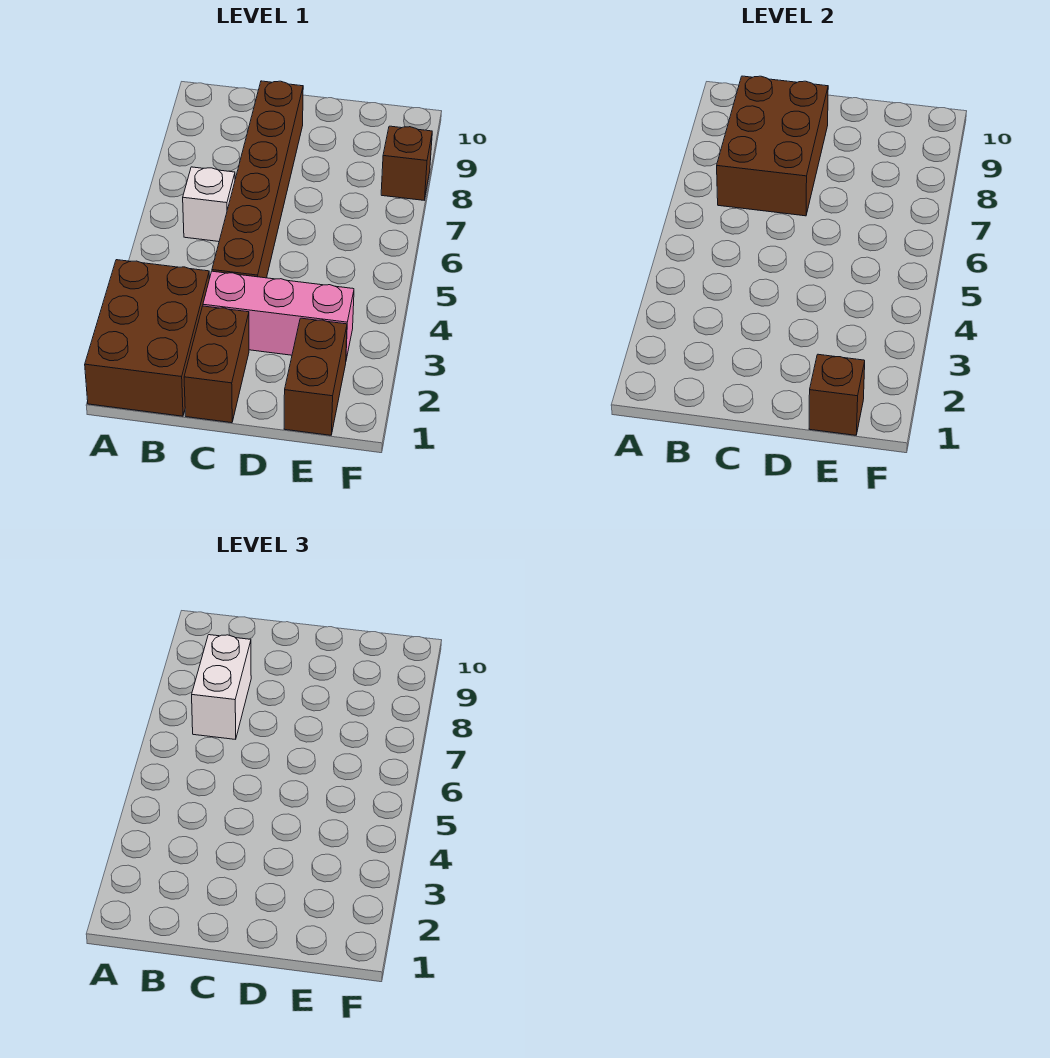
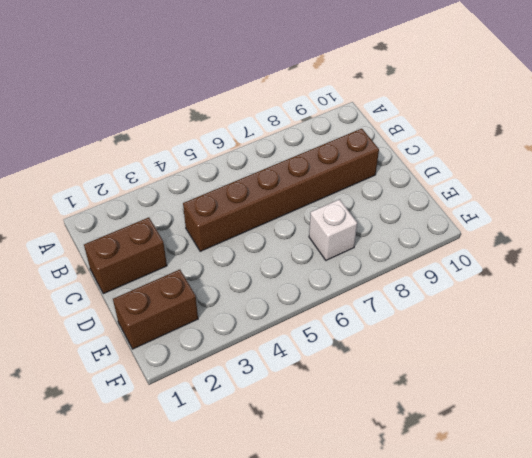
white 1x1 brick [309,199,357,260] -> white 1x1 brick moved to [183,167,235,242]
none -> brown 2x3 brick [85,260,209,416]
none -> pink 1x3 brick [203,271,354,360]

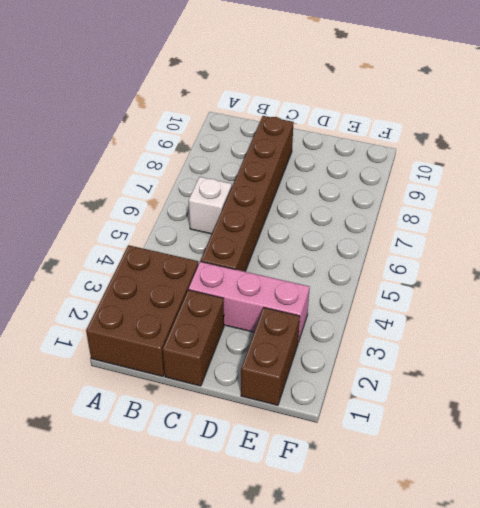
none -> brown 1x1 brick [381,126,432,200]
none -> brown 2x3 brick [717,76,828,216]

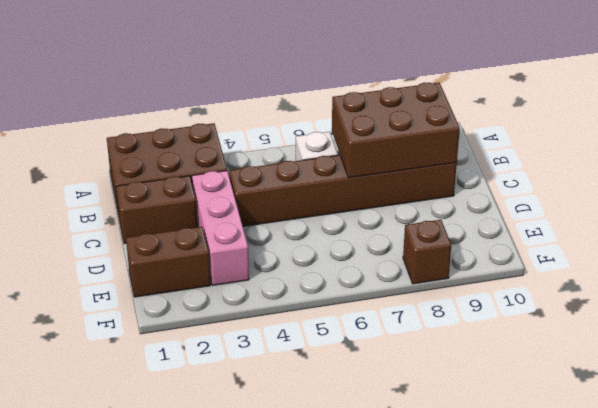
none -> brown 1x1 brick [809,354,865,435]
none -> white 1x2 brick [192,635,251,739]

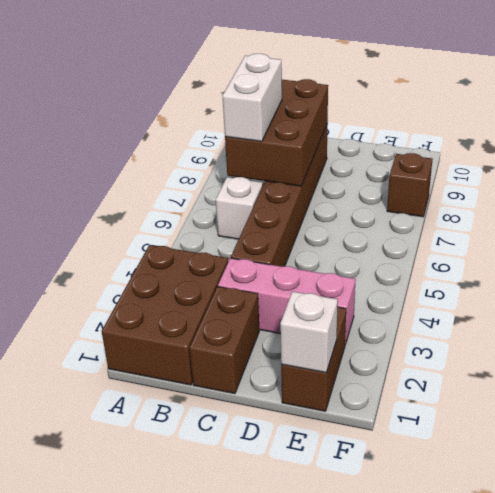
white 1x1 brick [280,291,338,373] -> brown 1x1 brick [809,354,865,435]

